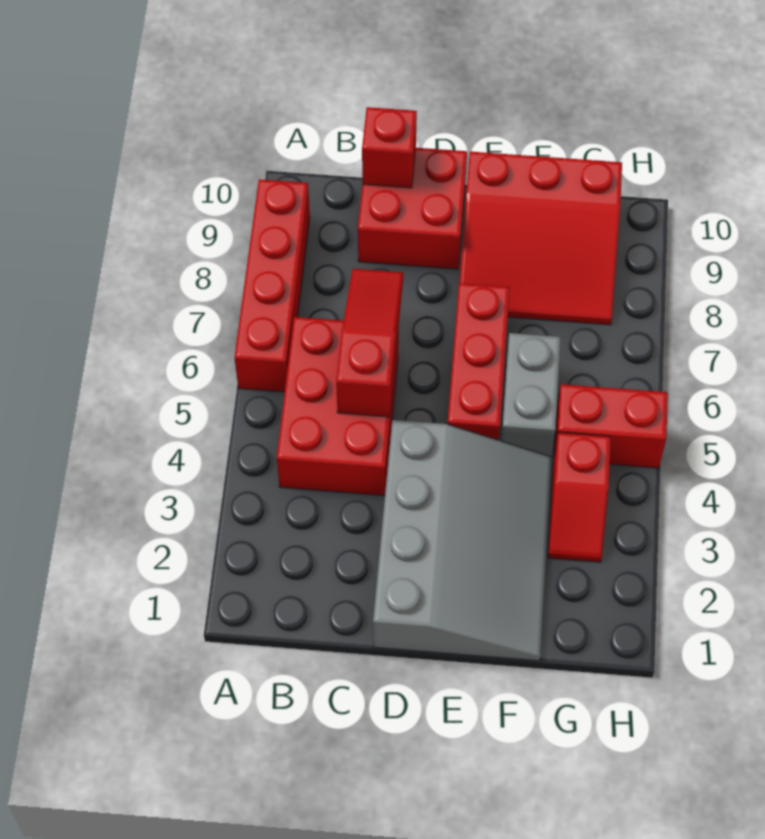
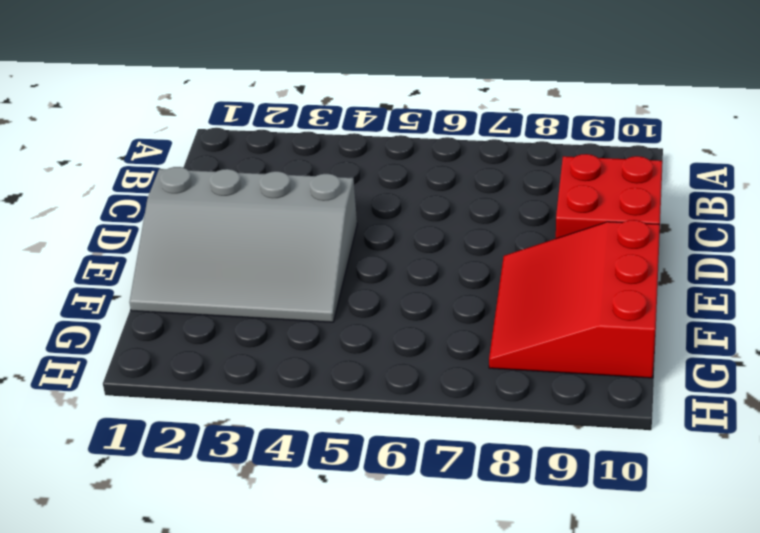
none -> red 1x4 brick [234,179,310,392]
none -> red 2x3 brick [277,317,399,496]

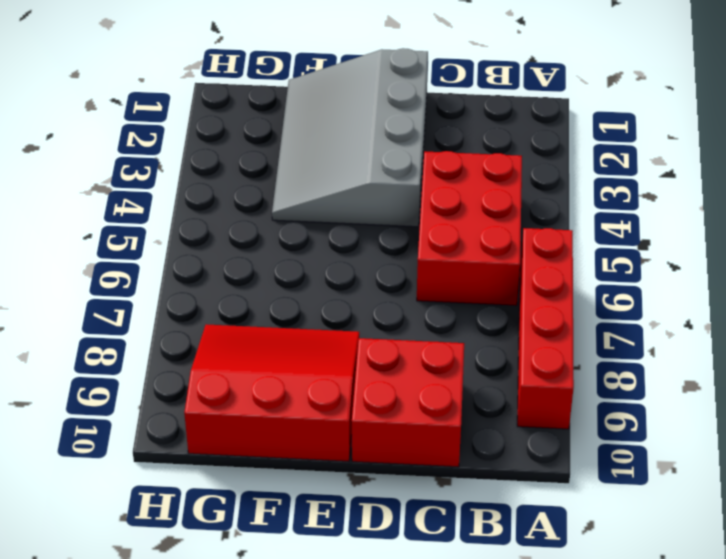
none -> red 1x3 brick [447,283,510,440]
none -> grey 1x2 brick [501,333,561,456]

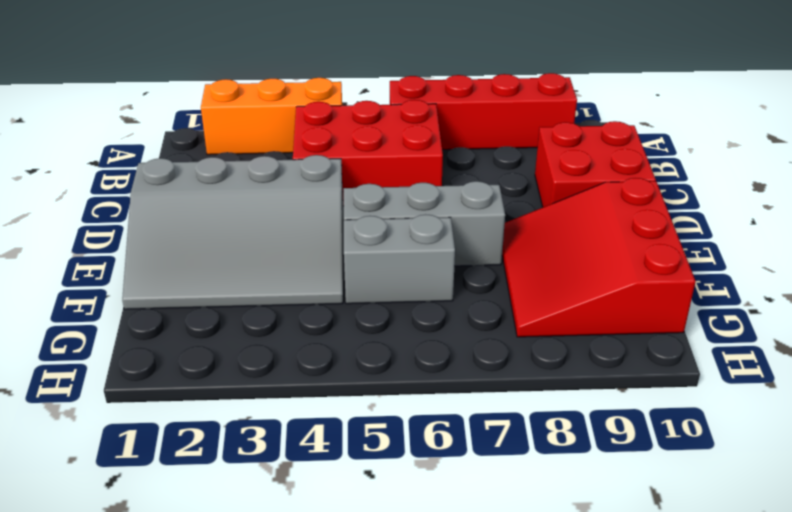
orange 1x3 brick [201,78,342,155] -> none
grey 1x3 brick [344,181,505,266] -> red 1x3 brick [447,283,510,440]
none -> red 1x2 slope [548,433,611,562]
none -> red 1x2 brick [554,384,668,468]

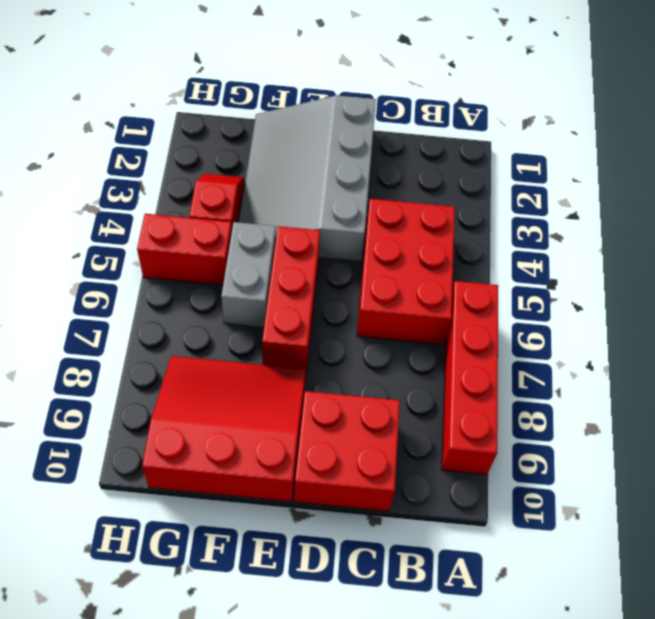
none -> red 1x3 slope [336,269,403,417]
none -> red 1x1 brick [362,107,417,188]

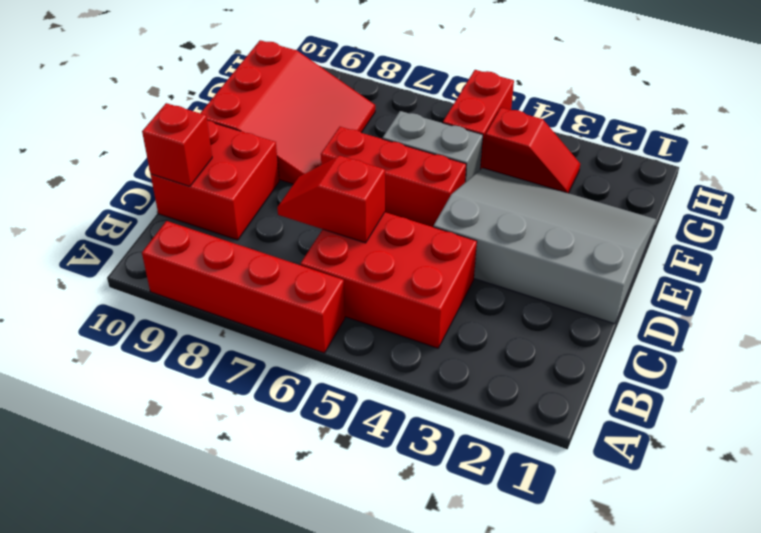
red 1x2 slope [277,156,385,243] -> red 1x3 slope [336,269,403,417]

